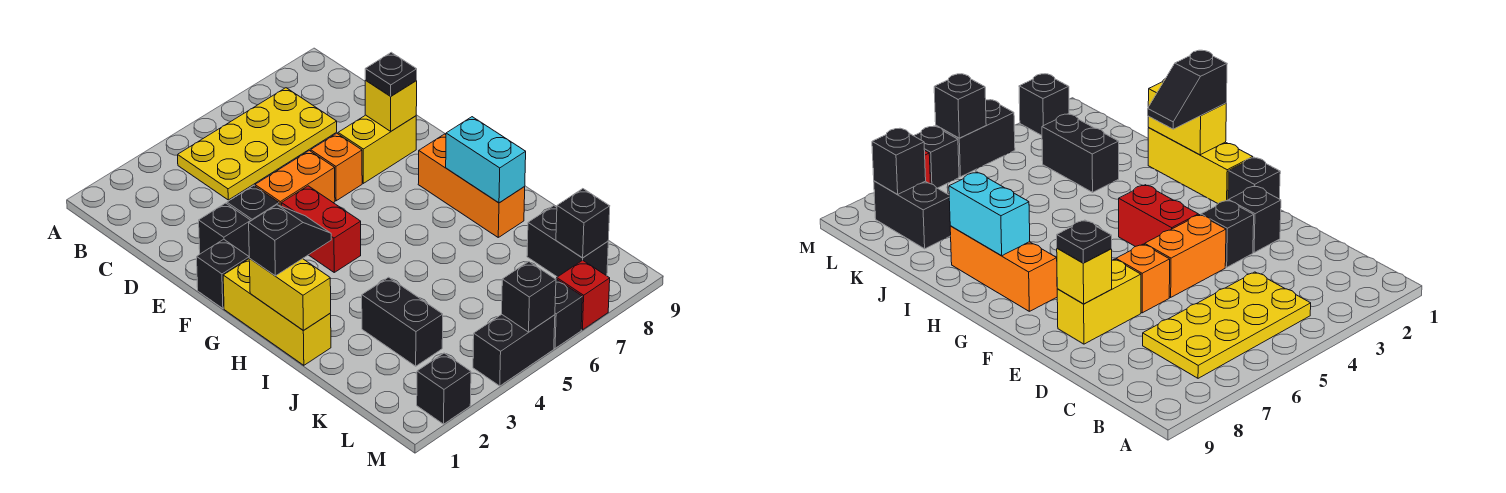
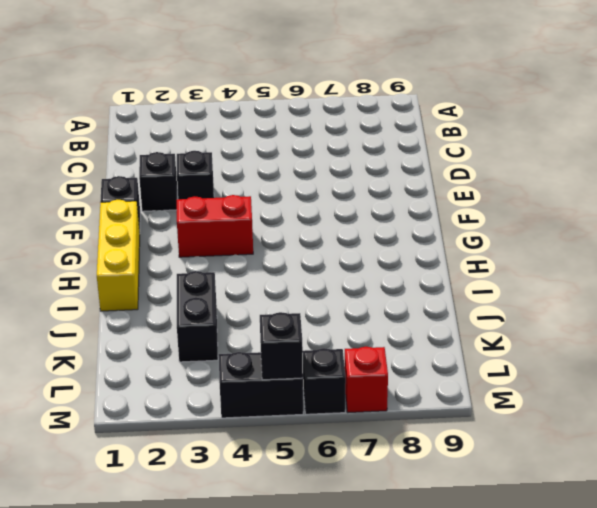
red 1x2 brick [177,195,253,257] -> red 1x2 brick turned to [282,186,361,272]
none -> yellow 2x4 plate [178,88,337,200]
none -> orange 1x2 brick [255,151,335,206]
none -> orange 1x1 brick [311,133,362,201]

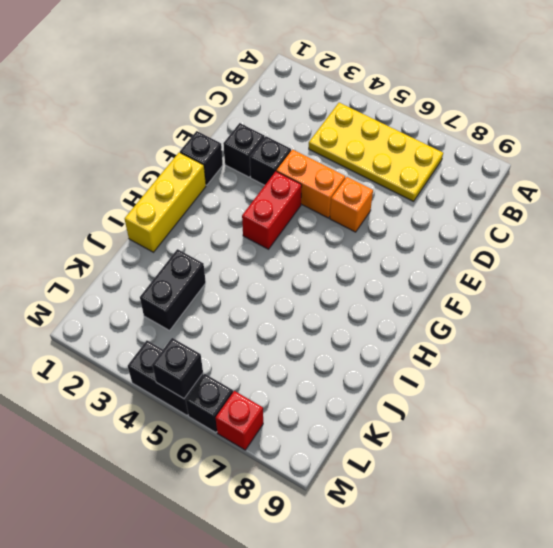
none -> yellow 1x2 brick [338,115,416,183]
none -> orange 1x3 brick [418,134,525,237]
none -> black 1x2 brick [527,206,608,277]

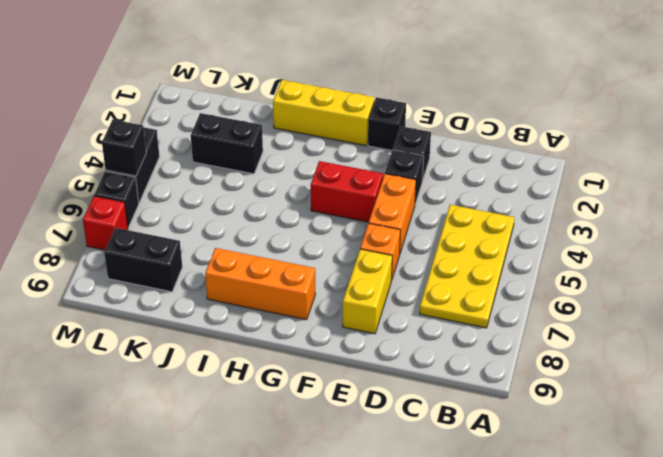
none -> black 1x1 brick [417,353,471,424]
none -> yellow 1x1 brick [365,80,417,131]
none -> yellow 1x2 brick [249,258,331,331]

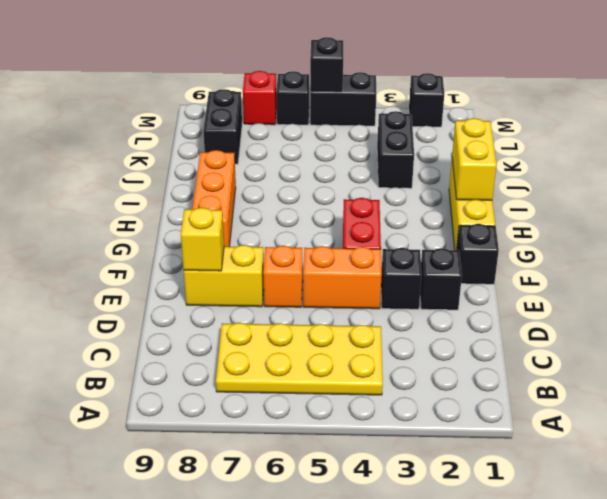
none -> cyan 1x2 brick [446,117,526,203]
none -> black 1x1 brick [556,189,610,258]
none -> black 1x1 plate [365,52,417,96]

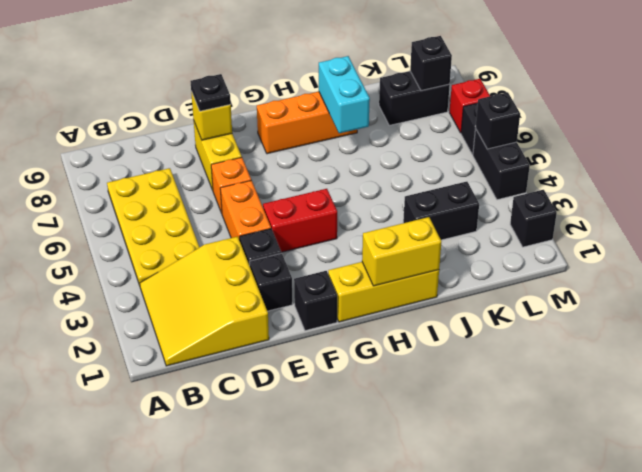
yellow 3x3 slope [140,237,269,366] -> none
cyan 1x2 brick [319,56,370,133] -> cyan 1x2 brick turned to [446,117,526,203]
none -> black 1x2 slope [249,205,331,276]

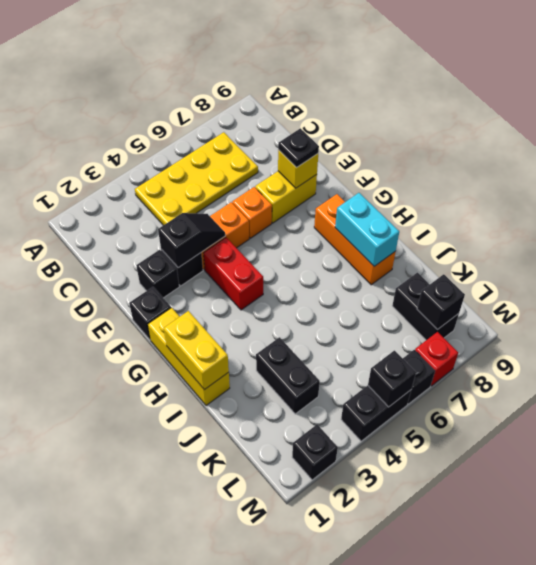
black 1x2 slope [158,213,225,268] -> black 1x2 slope moved to [249,205,331,276]

